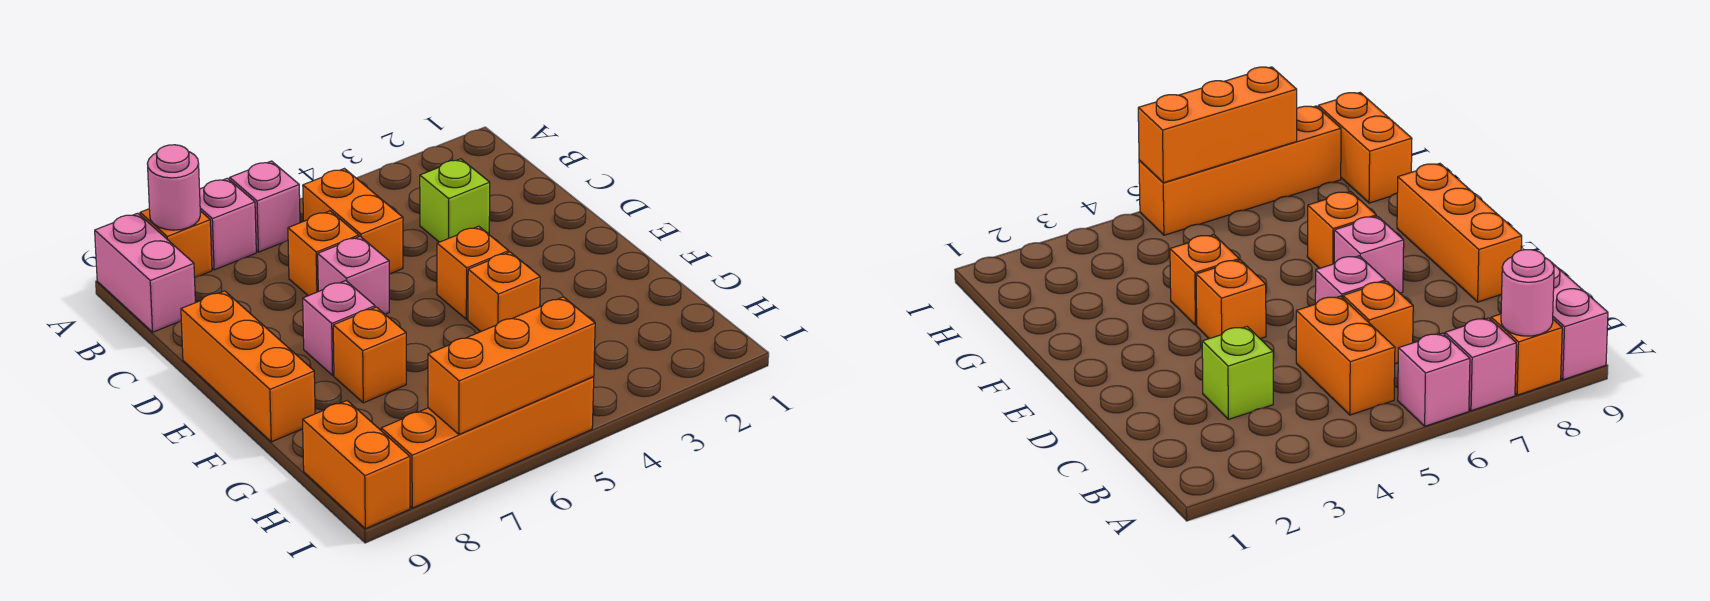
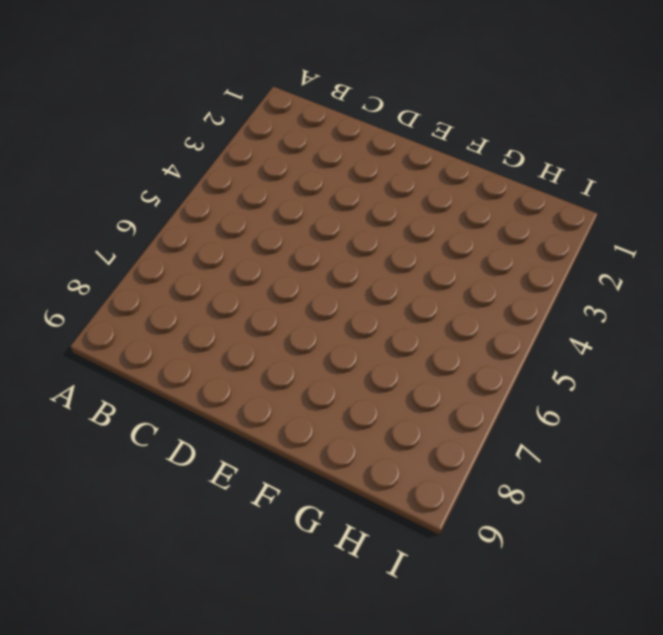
none -> pink 1x1 brick [230,161,300,252]
none -> pink 1x1 brick [200,178,256,270]
none -> orange 1x1 brick [140,209,212,277]

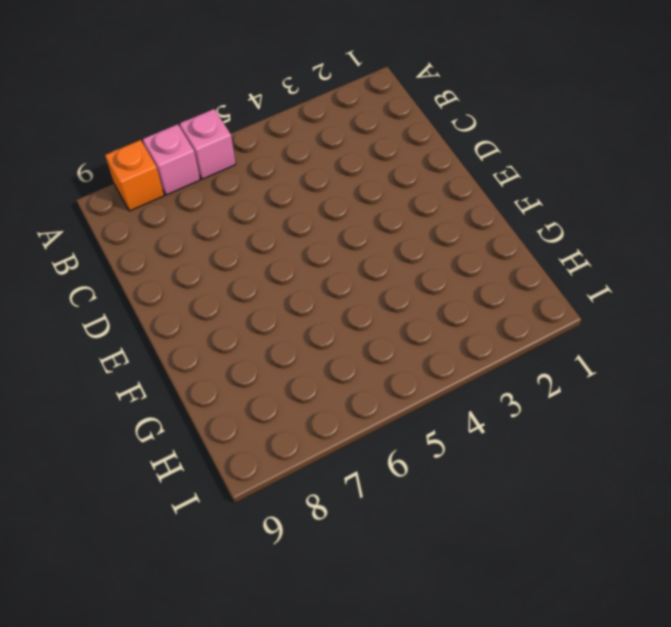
none -> pink 1x2 brick [95,213,195,332]
none -> orange 1x2 brick [303,169,403,274]
none -> lime 1x1 brick [420,159,490,242]

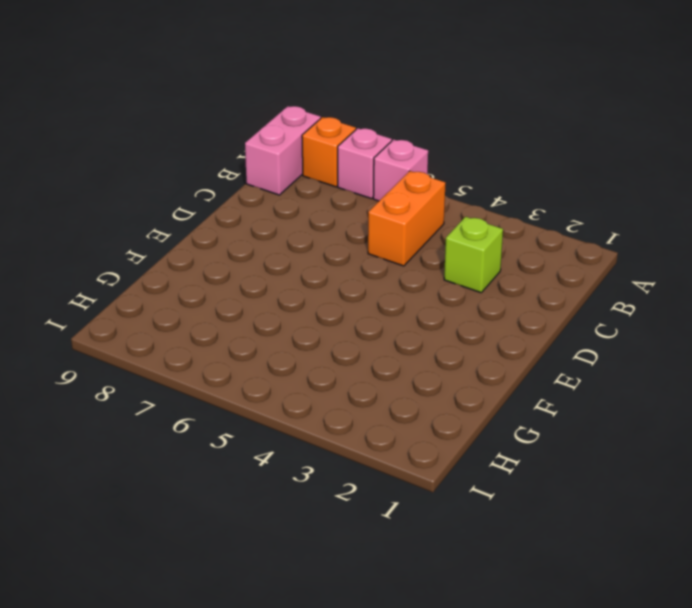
none -> orange 1x1 brick [288,211,359,296]
none -> pink 1x1 brick [318,237,389,314]
none -> orange 1x3 brick [181,291,315,442]

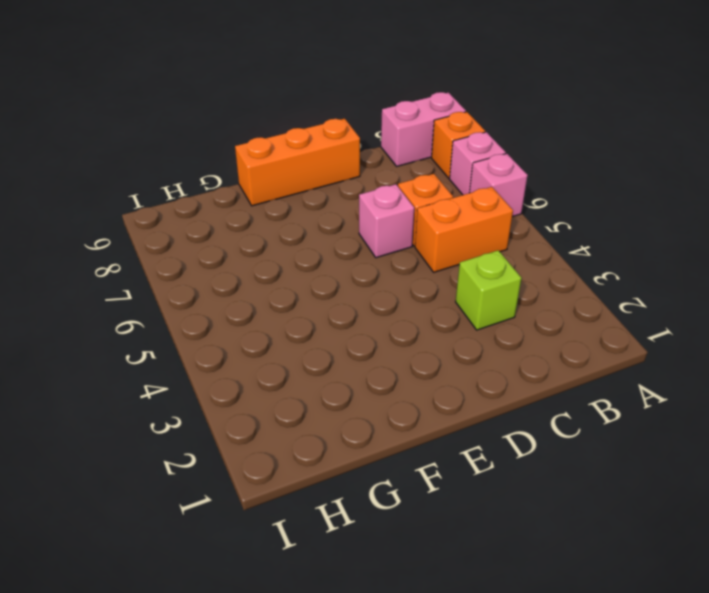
none -> orange 1x1 brick [437,226,509,319]
none -> pink 1x1 brick [303,281,375,375]
none -> orange 1x1 brick [468,252,540,332]

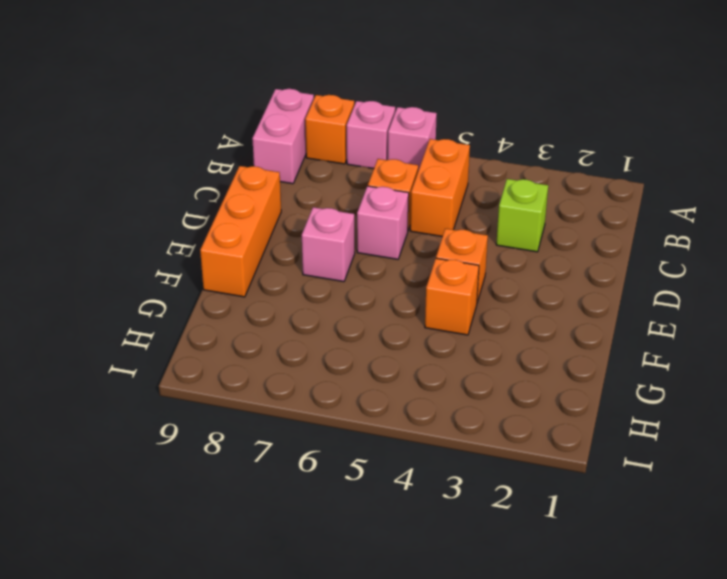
none -> orange 1x1 brick [333,307,406,403]
none -> orange 1x2 brick [303,401,410,529]
none -> orange 1x4 brick [381,377,594,508]

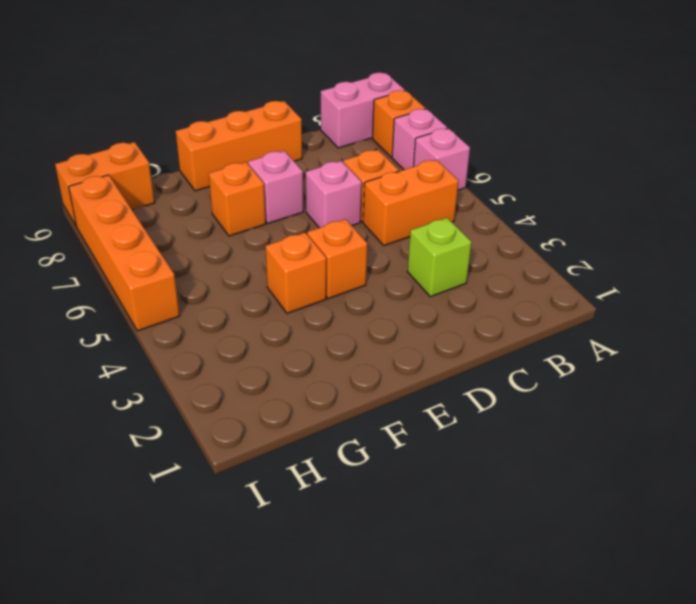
none -> pink 1x1 round brick [147,145,200,230]
none -> orange 1x3 brick [428,297,595,434]

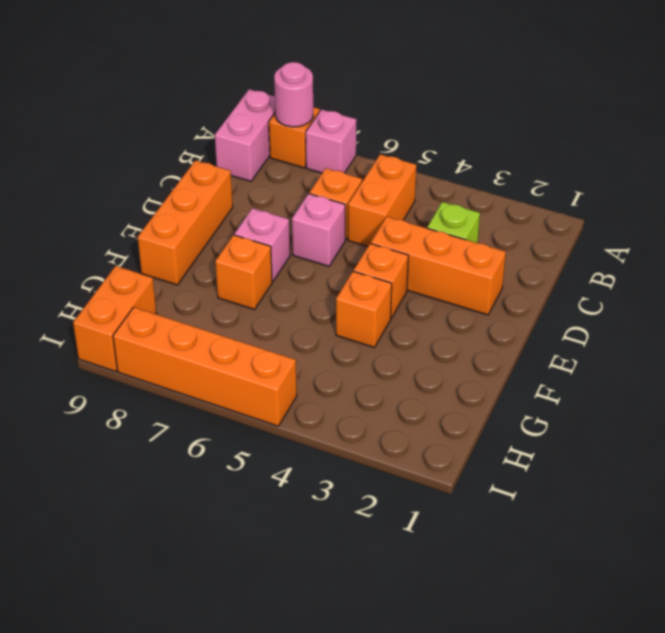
orange 1x3 brick [371,217,506,315] -> orange 1x3 brick moved to [428,297,595,434]
none -> pink 1x1 brick [230,161,300,252]

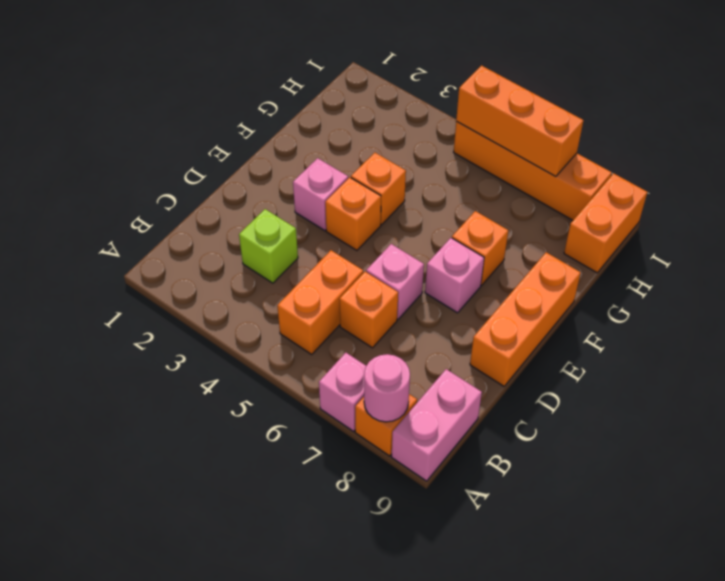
pink 1x1 brick [293,158,348,231] -> pink 1x1 brick moved to [230,161,300,252]

